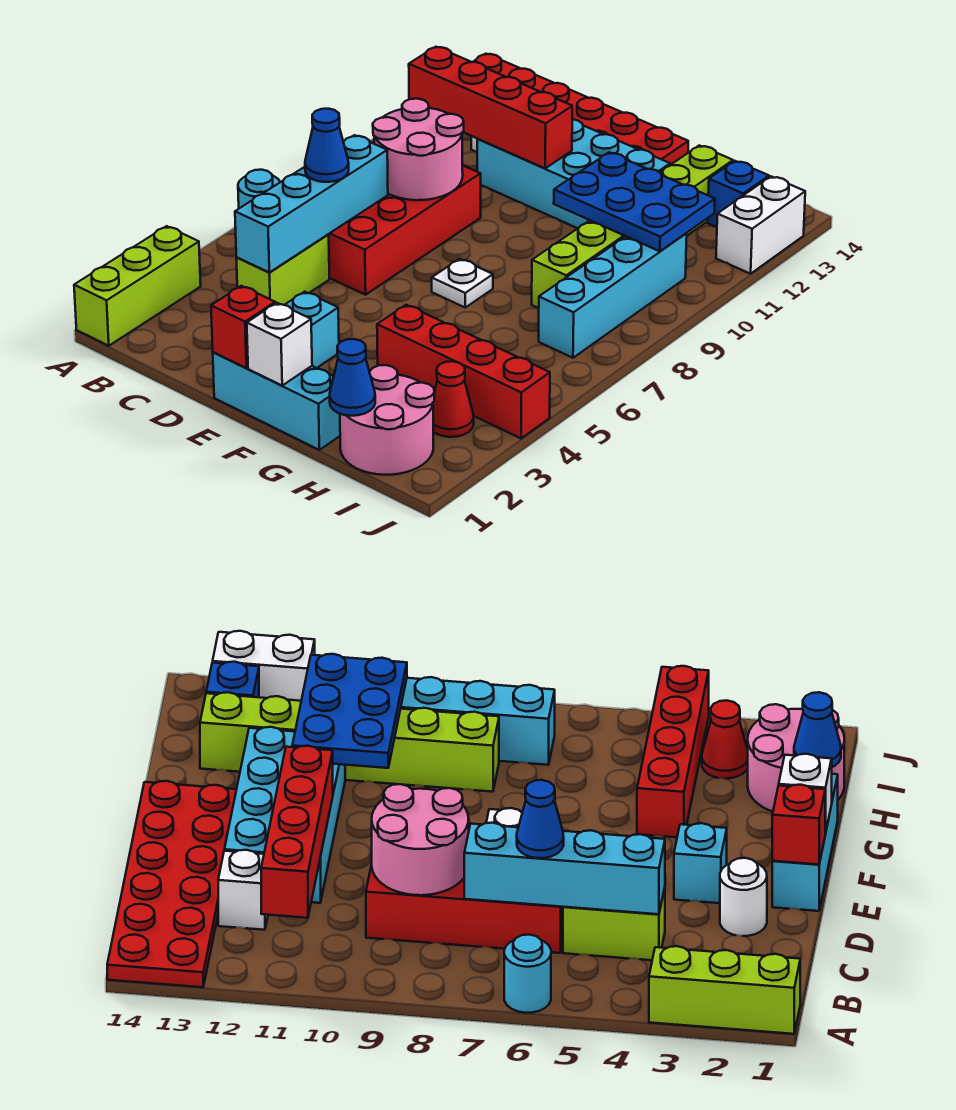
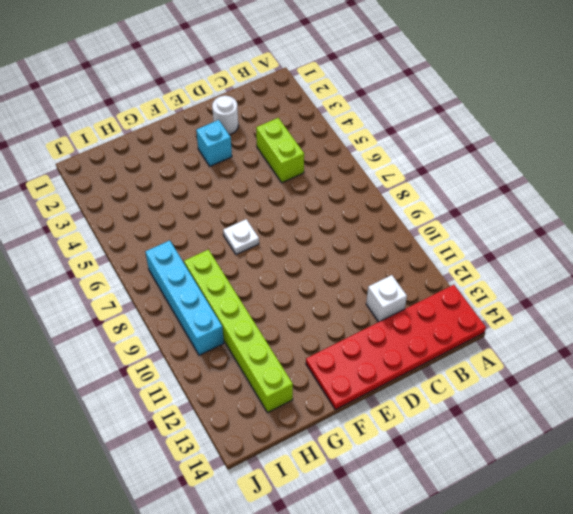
none -> lime 1x3 brick [74,226,201,346]
none -> cyan 1x1 round brick [238,170,280,208]
none -> red 2x4 brick [328,165,481,295]

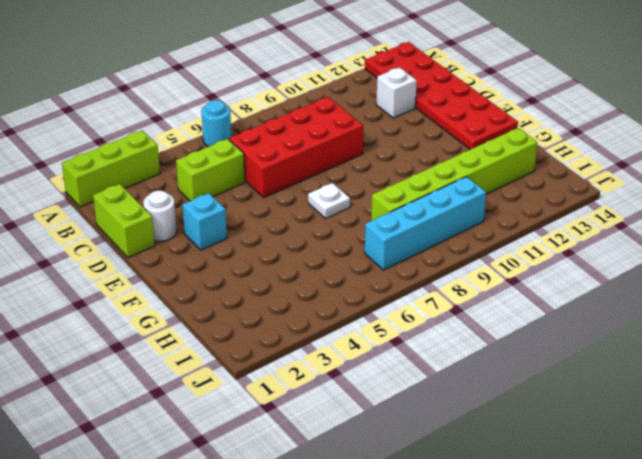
lime 1x2 brick [93,184,155,258] -> none
none -> cyan 2x4 brick [477,119,670,228]
none -> cyan 1x3 brick [213,352,340,450]
none -> red 1x4 brick [377,305,550,438]

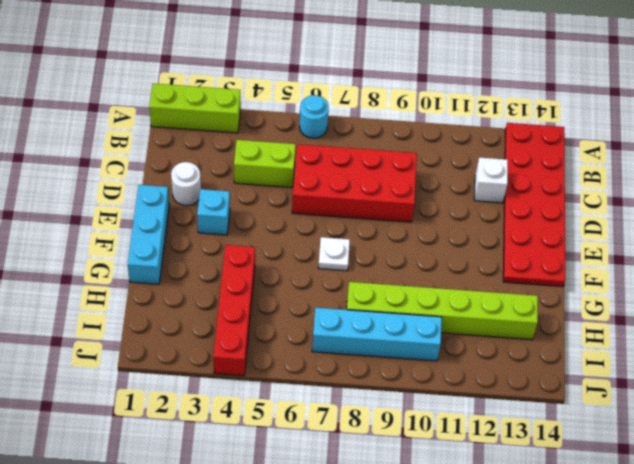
none -> cyan 2x4 brick [477,119,670,228]
none -> pink 2x2 round brick [340,365,434,475]
none -> red 1x1 cone [433,361,474,437]

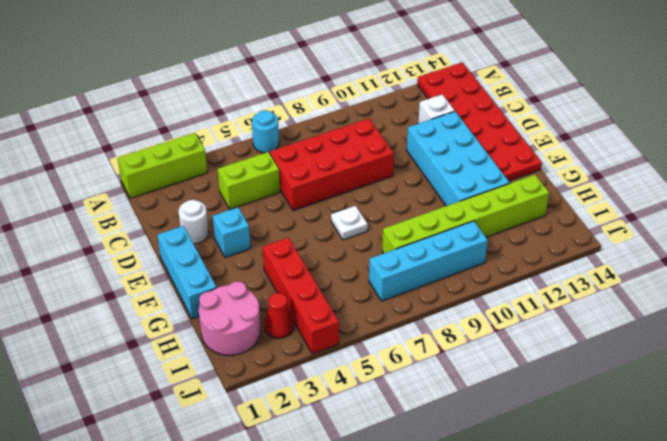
none -> blue 1x1 brick [708,161,769,227]
none -> white 1x2 brick [716,176,805,274]
none -> red 1x4 brick [409,47,572,168]

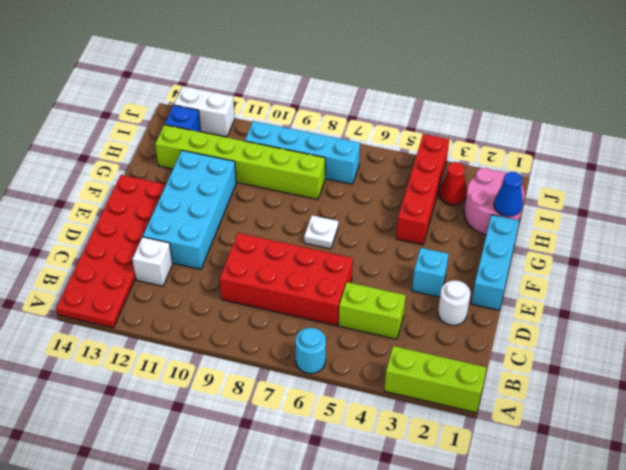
none -> red 1x4 brick [409,47,572,168]
none -> cyan 1x4 brick [235,135,388,272]
none -> pink 2x2 round brick [373,99,464,200]

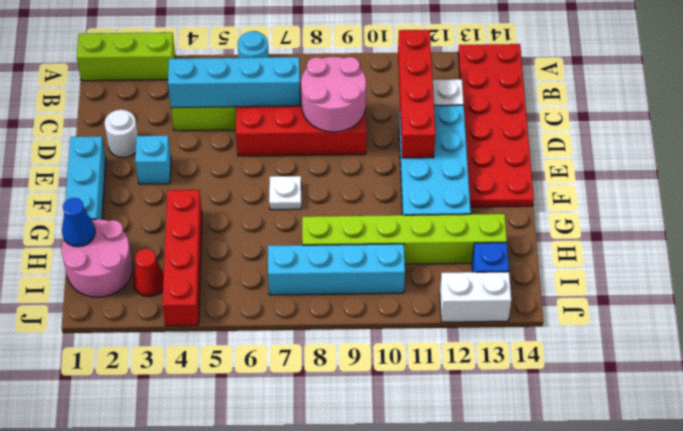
none -> red 1x1 brick [211,286,275,368]
none -> white 1x1 brick [247,303,312,385]
none -> blue 2x3 plate [554,152,715,251]

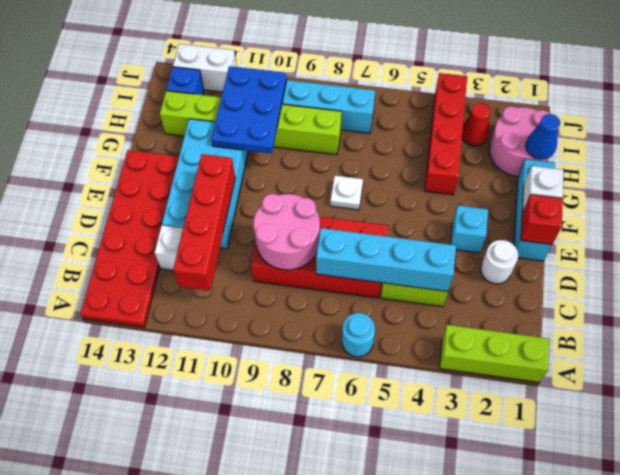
none -> blue 1x1 cone [305,109,349,182]

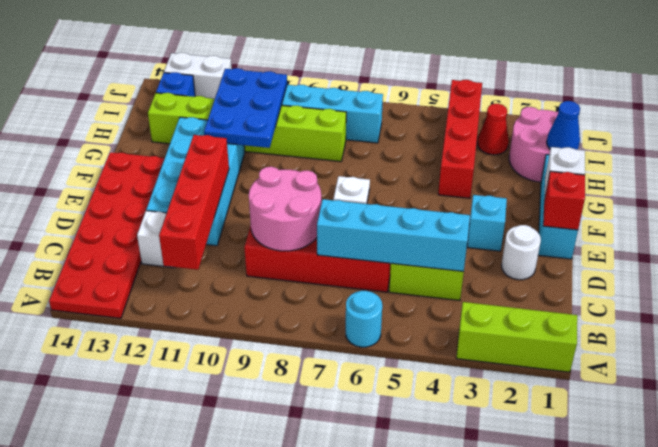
none -> blue 1x1 cone [305,109,349,182]

